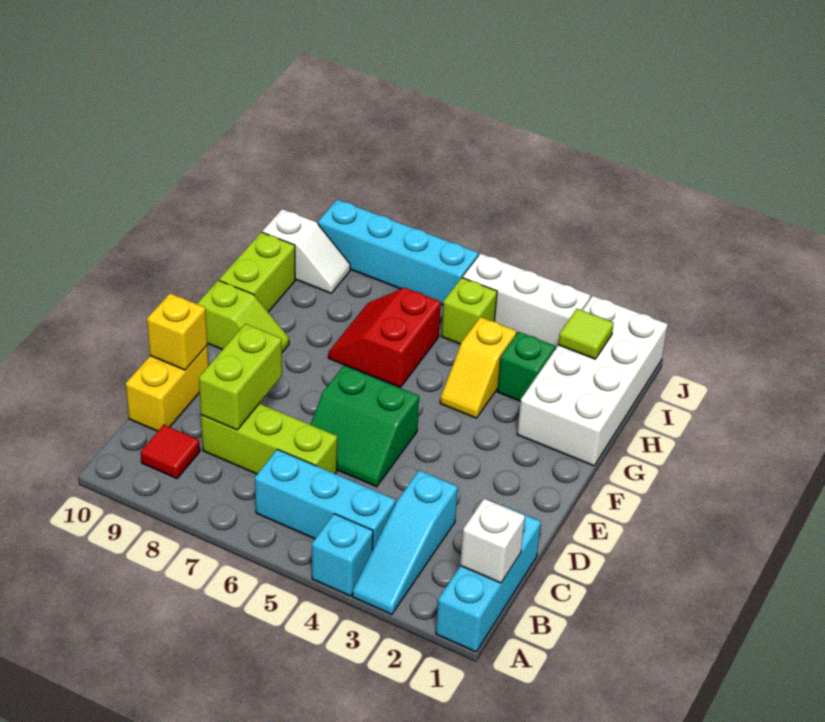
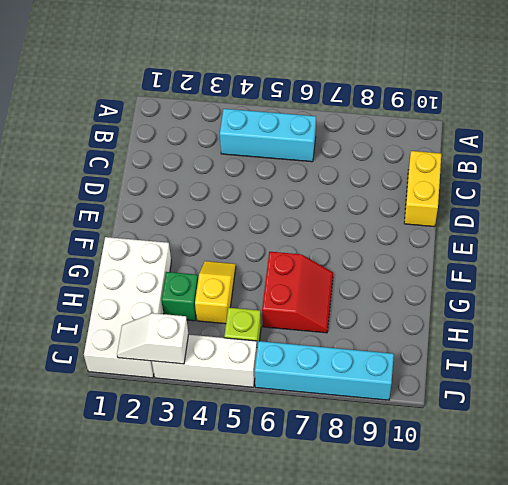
white 1x2 slope [117,313,189,364] -> white 1x2 slope moved to [262,209,350,293]
none -> cyan 1x3 brick [436,505,541,652]
none -> cyan 1x3 slope [353,470,458,615]
none -> cyan 1x1 brick [312,514,373,596]

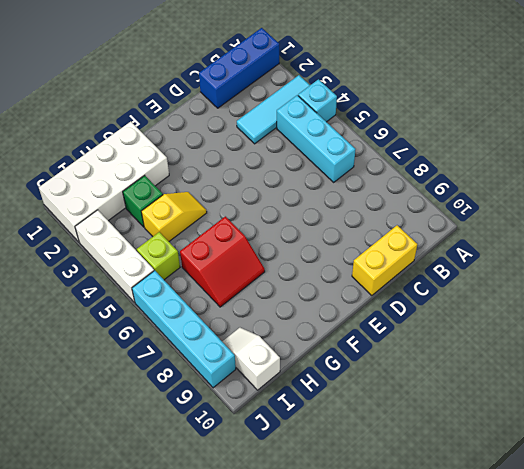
blue 1x3 brick [199,28,279,108] -> cyan 1x3 brick [436,505,541,652]
cyan 1x3 tile [237,75,310,144] -> cyan 1x3 slope [353,470,458,615]
none -> red 1x1 tile [141,425,200,478]
none -> lime 1x3 brick [201,404,337,474]
none -> green 2x2 slope [310,365,419,487]

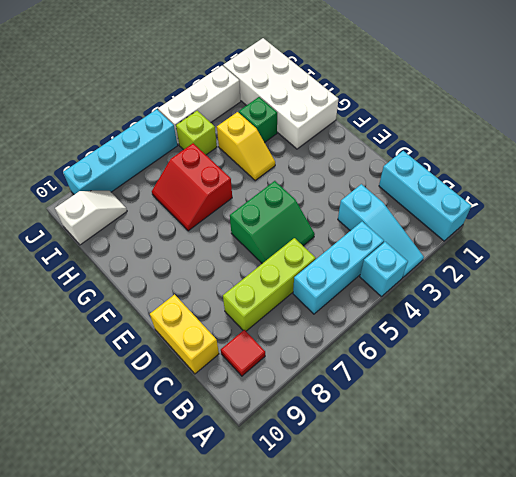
none -> lime 1x2 slope [197,280,289,352]
none -> lime 1x2 brick [219,232,295,312]
none -> white 1x1 brick [460,499,525,583]

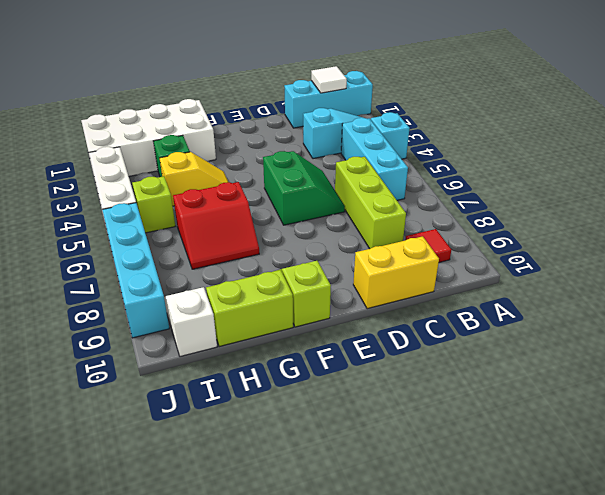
white 1x1 tile [311,66,347,93] -> white 1x1 brick [460,499,525,583]
none -> lime 1x2 brick [199,324,282,430]
none -> yellow 1x1 brick [147,293,207,370]
none -> lime 1x1 tile [558,309,614,359]

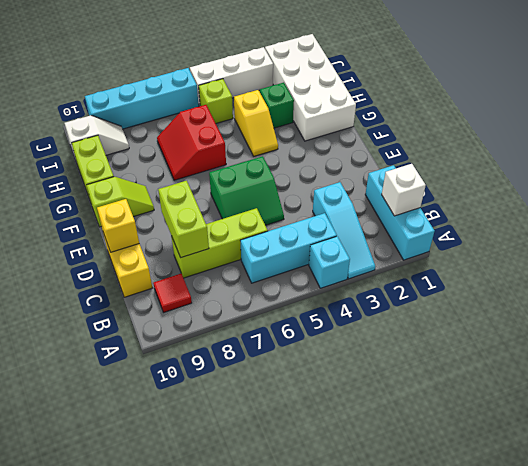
none -> lime 1x1 tile [558,309,614,359]

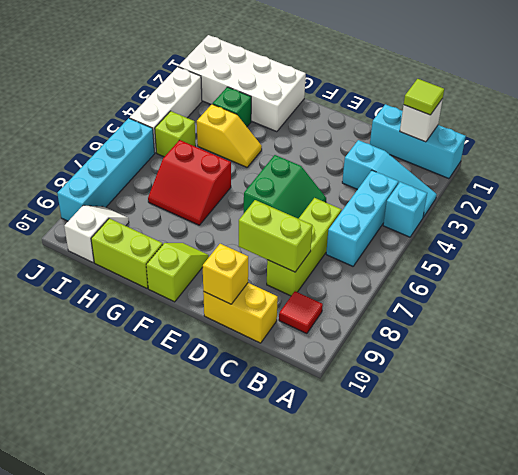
lime 1x1 tile [404,79,444,115] -> lime 1x1 tile moved to [558,309,614,359]

